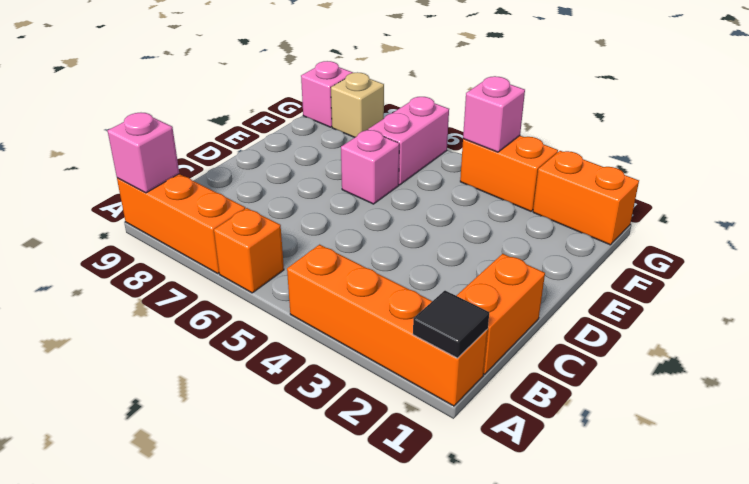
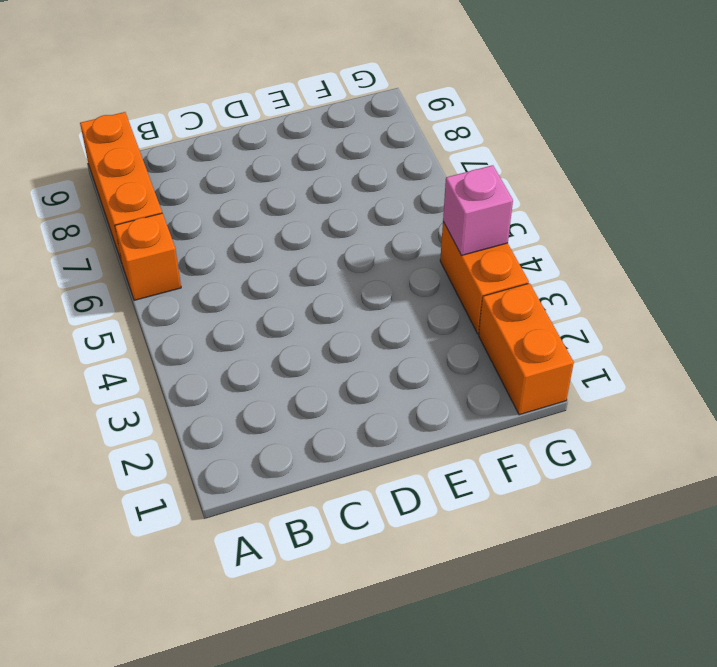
none -> orange 1x4 brick [287,245,488,406]
none -> orange 1x2 brick [456,254,545,374]
none -> pink 1x1 brick [341,130,399,204]

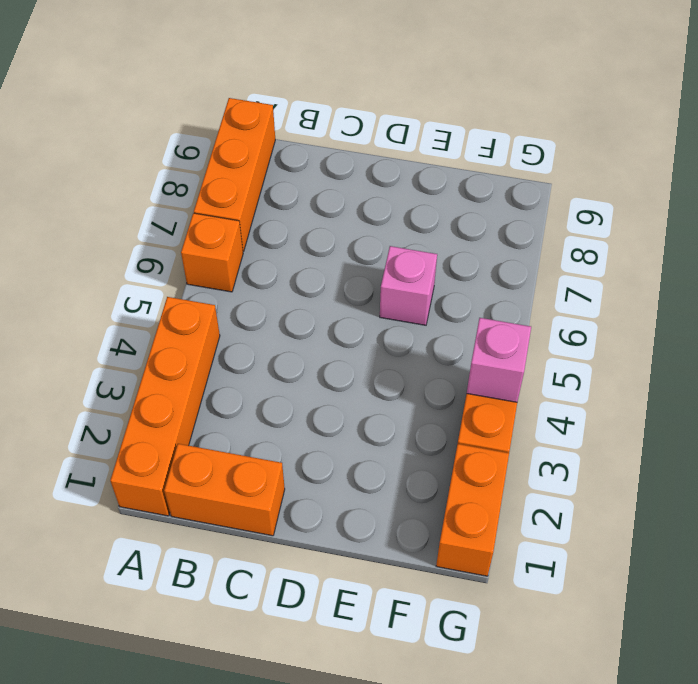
none -> pink 1x2 brick [368,97,449,185]
none -> tan 1x1 brick [331,72,384,138]
none -> pink 1x1 brick [301,61,353,127]

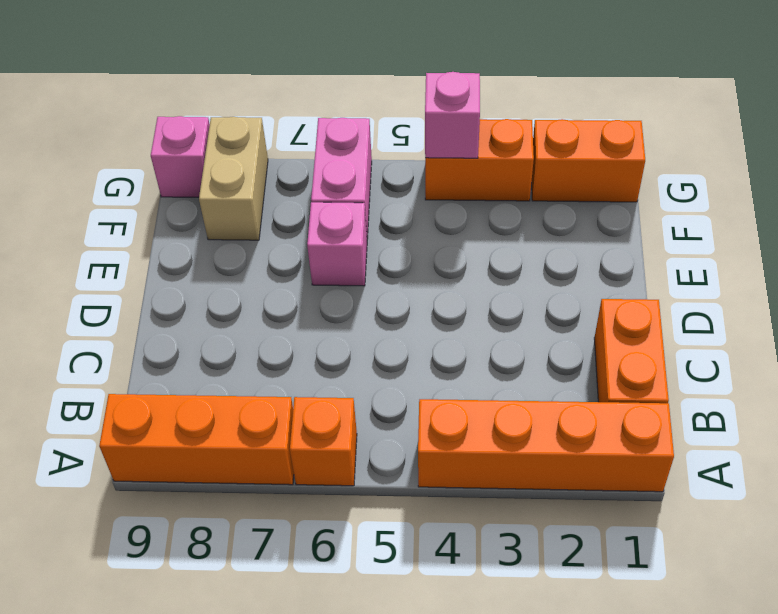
tan 1x2 brick [199,117,268,240] -> tan 1x1 brick [331,72,384,138]
none -> black 1x1 tile [413,291,489,358]
none -> pink 1x1 brick [108,113,179,193]

